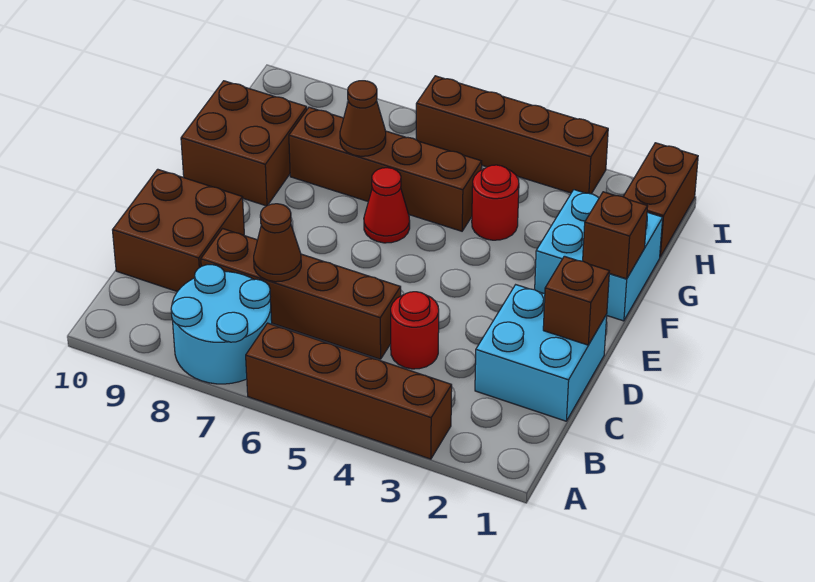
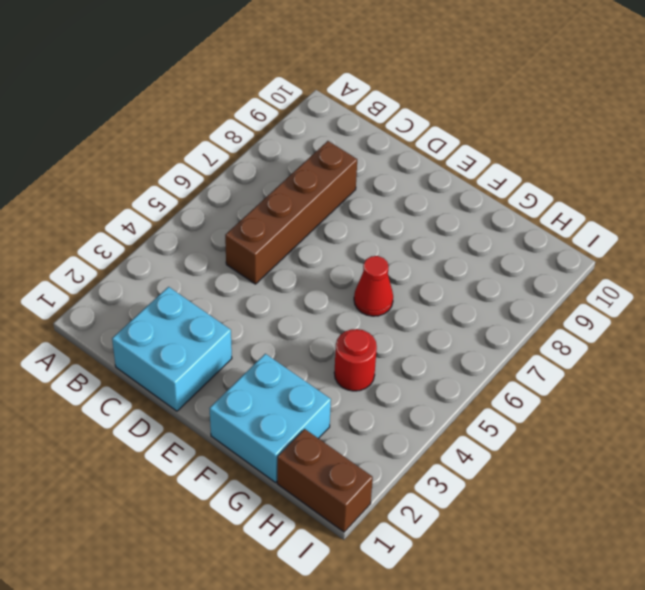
none -> brown 1x4 brick [246,323,452,459]
none -> cyan 2x2 round brick [171,265,272,384]
none -> red 1x1 round brick [391,292,439,369]

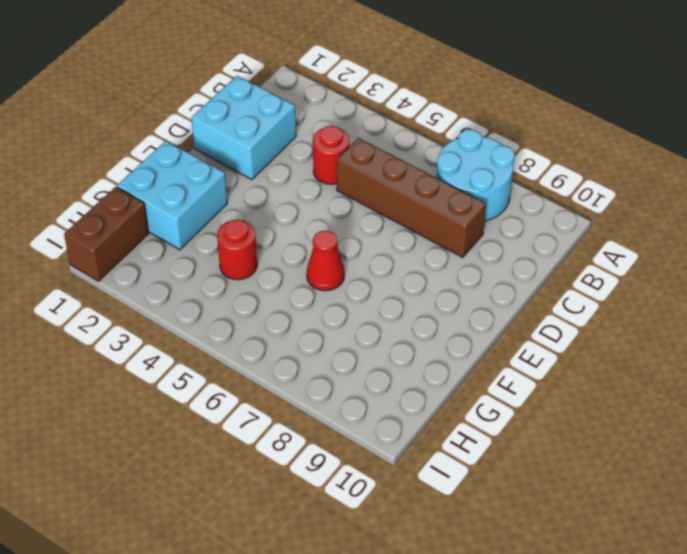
none -> brown 1x4 brick [246,323,452,459]
none -> brown 2x2 brick [113,169,244,292]
none -> brown 2x2 brick [181,81,307,206]

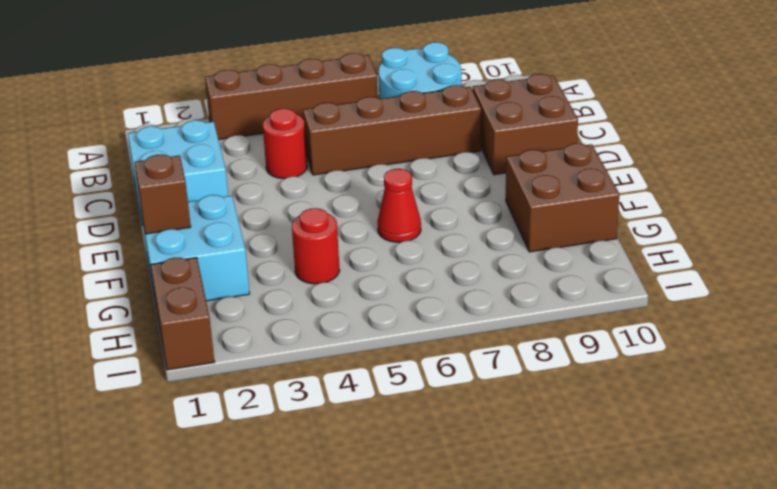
none -> brown 1x4 brick [289,107,482,231]
none -> brown 1x4 brick [416,76,608,194]
none -> brown 1x1 cone [254,204,301,282]

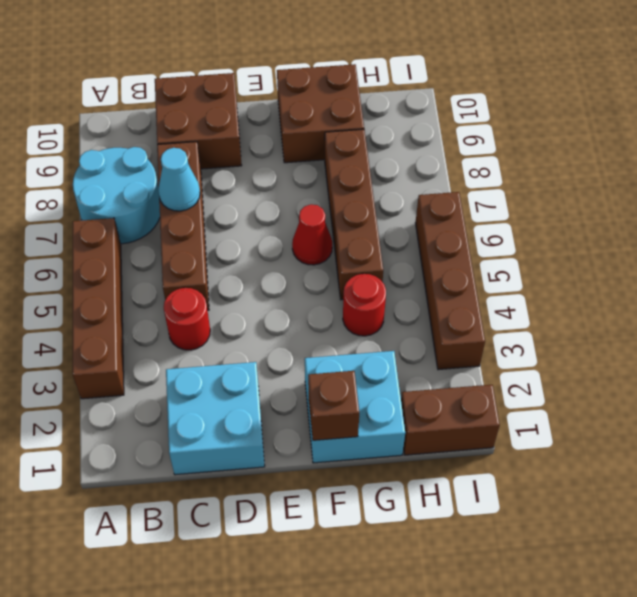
cyan 1x1 cone [158,148,200,211] -> brown 1x1 cone [254,204,301,282]
none -> brown 1x1 brick [543,256,609,345]
none -> brown 1x1 cone [340,81,386,156]

